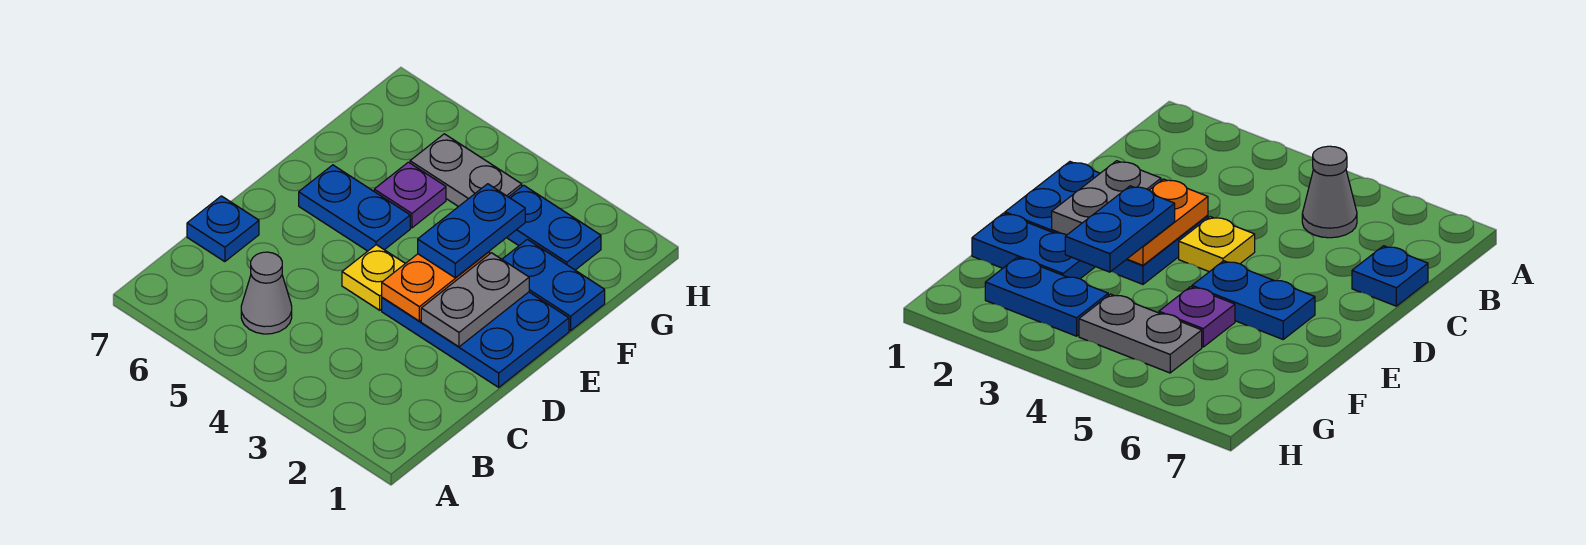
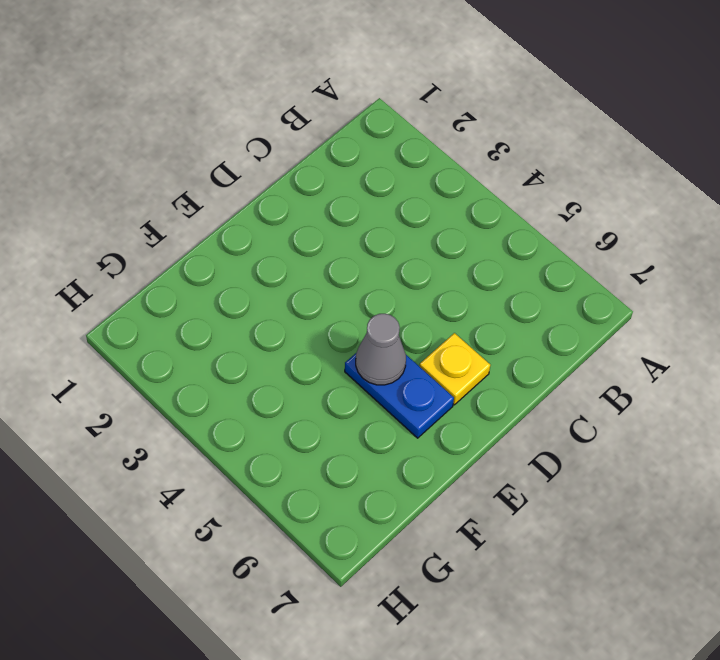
yellow 1x1 plate [419,333,490,405] -> yellow 1x1 plate moved to [342,245,405,310]
grey 1x1 cone [356,314,406,385] -> grey 1x1 cone moved to [241,252,292,334]
none -> blue 1x1 plate [187,196,259,262]
none -> blue 2x3 plate [382,292,569,387]
none -> blue 1x2 plate [502,239,605,331]

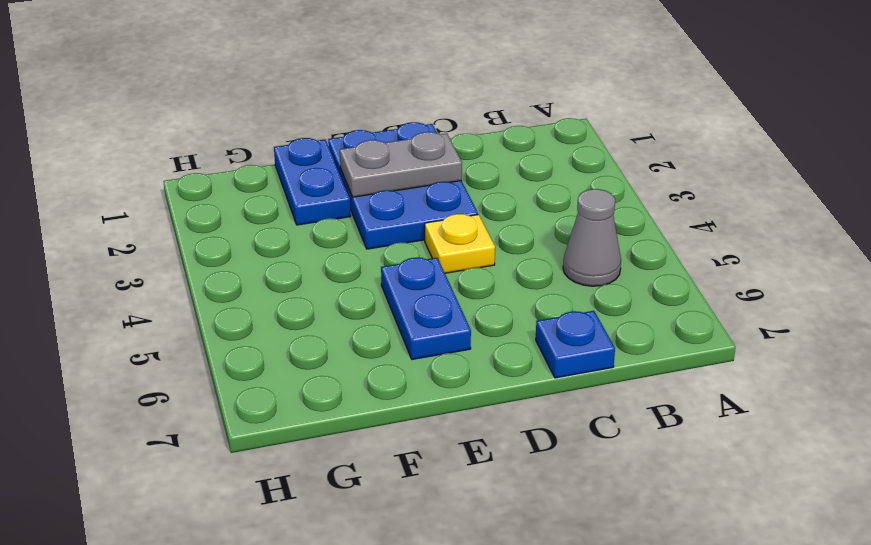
none -> purple 1x1 plate [374,162,446,228]
none -> blue 1x2 plate [507,185,601,270]
none -> grey 1x2 plate [410,134,522,207]

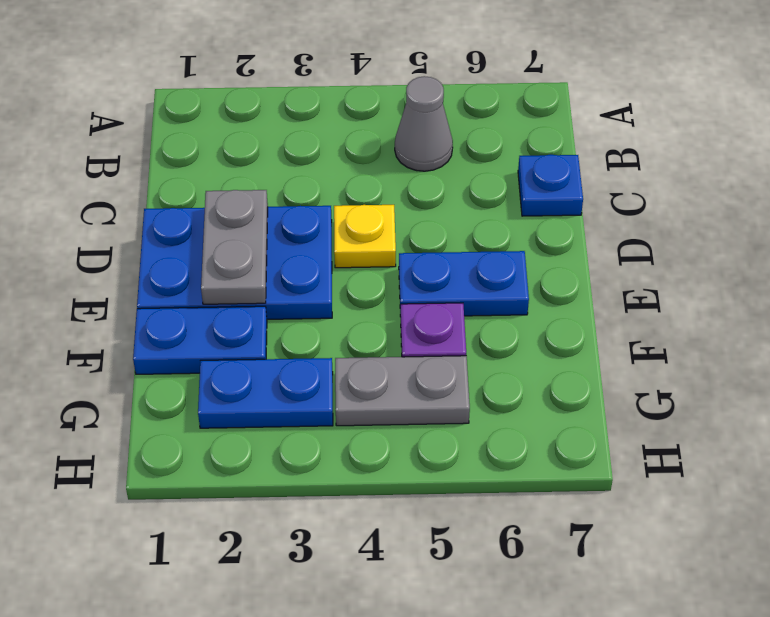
none -> orange 1x2 plate [382,252,490,321]
none -> blue 1x2 plate [418,184,525,278]

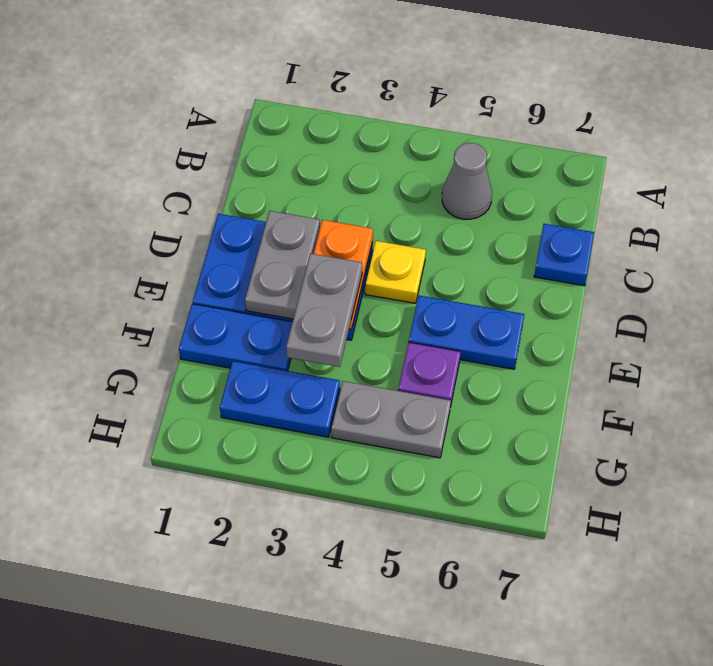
grey 1x2 plate [286,253,362,367] -> blue 1x2 plate [418,184,525,278]

